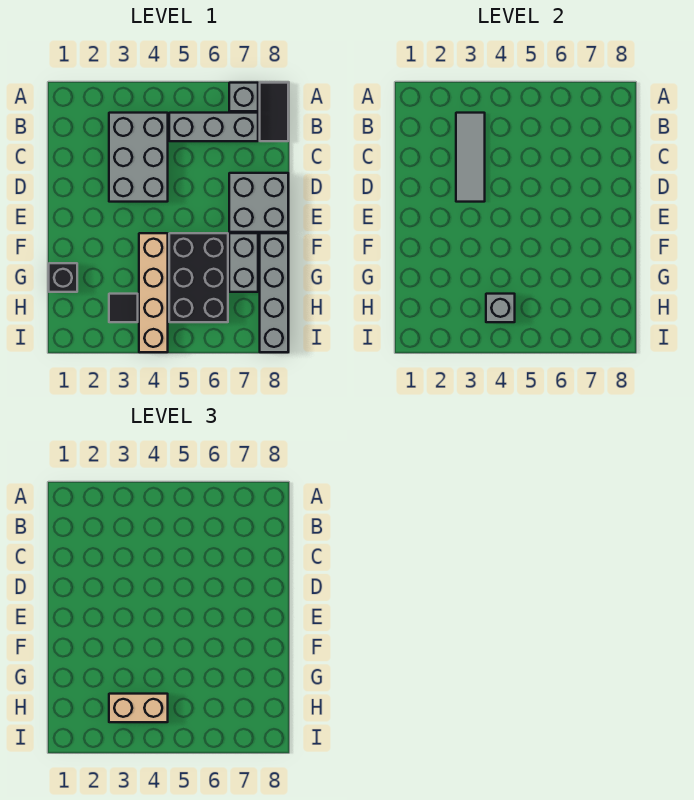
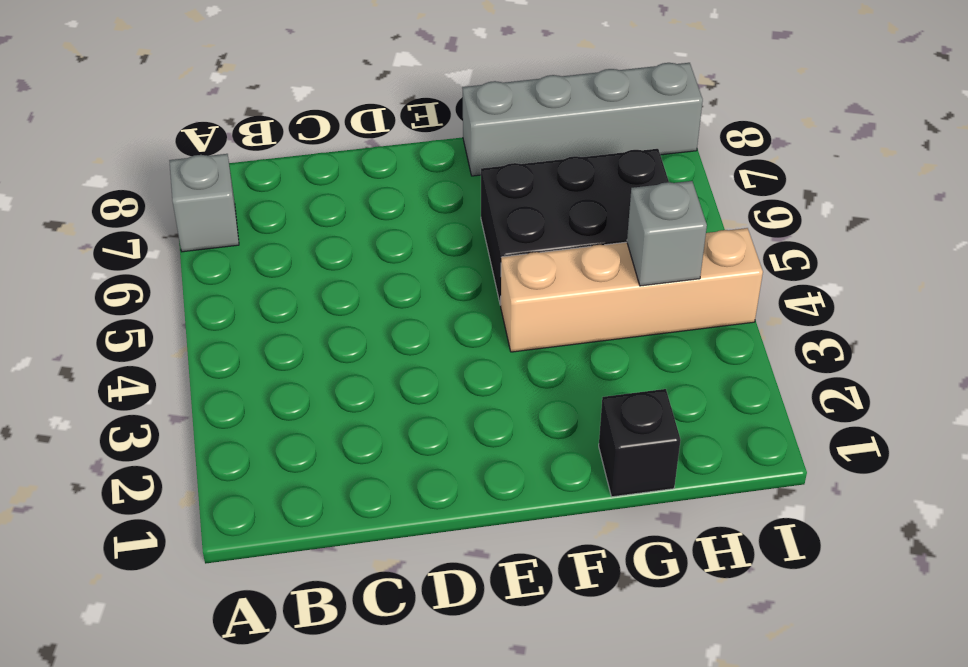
none -> black 1x2 tile [260,83,288,141]
none -> grey 2x3 brick [109,113,168,202]
none -> grey 1x3 brick [169,113,258,141]

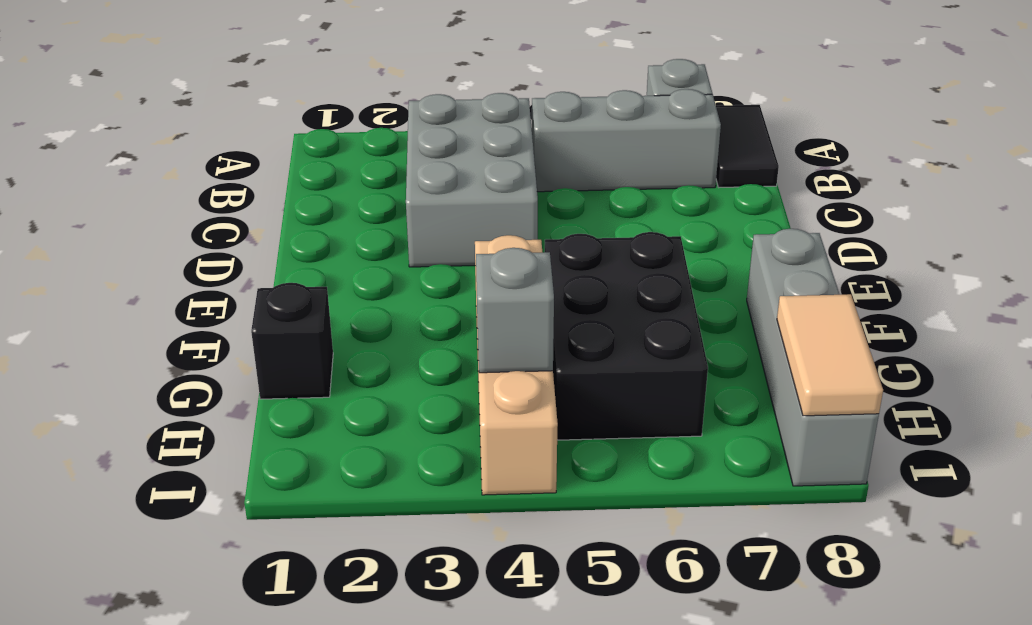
tan 1x2 tile [777,294,883,416] -> none
none -> grey 2x2 brick [229,173,288,232]
none -> grey 1x2 brick [229,233,258,292]
none -> black 1x1 tile [109,294,138,322]

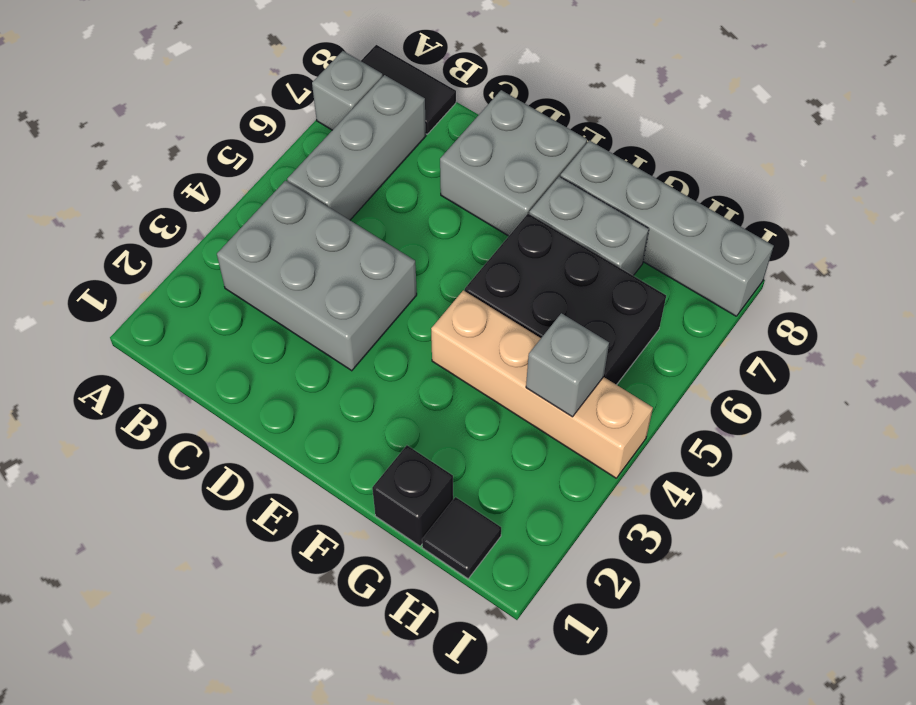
black 1x1 tile [422,497,501,579] -> black 1x1 tile moved to [109,294,138,322]
none -> grey 1x3 tile [456,113,485,202]
none -> tan 1x2 brick [109,694,168,722]

